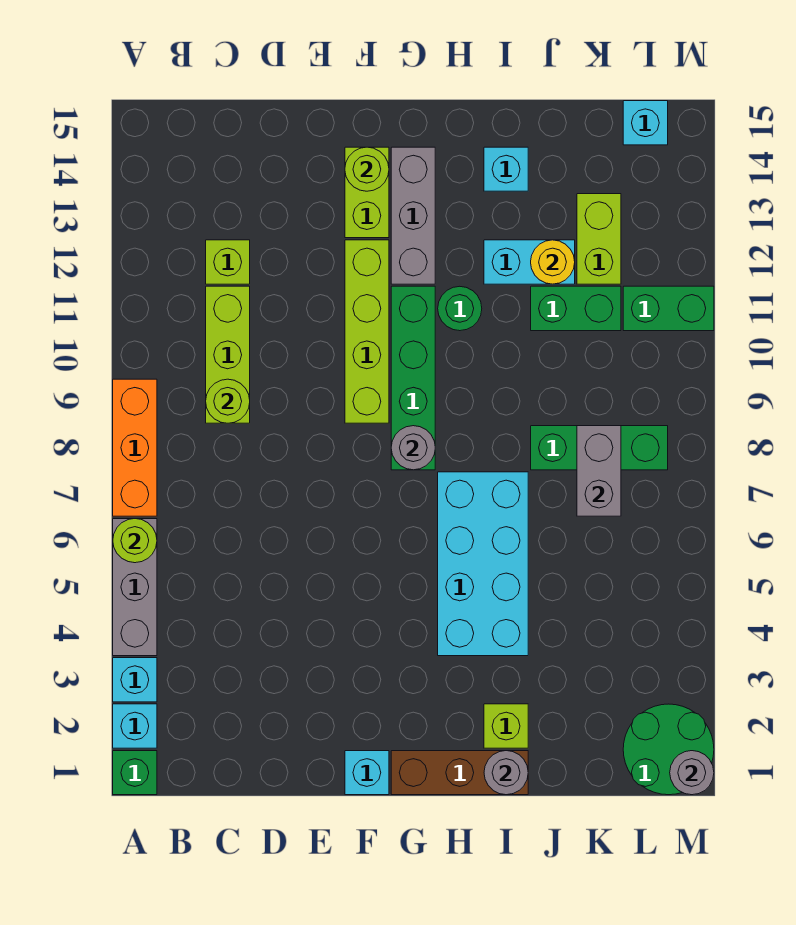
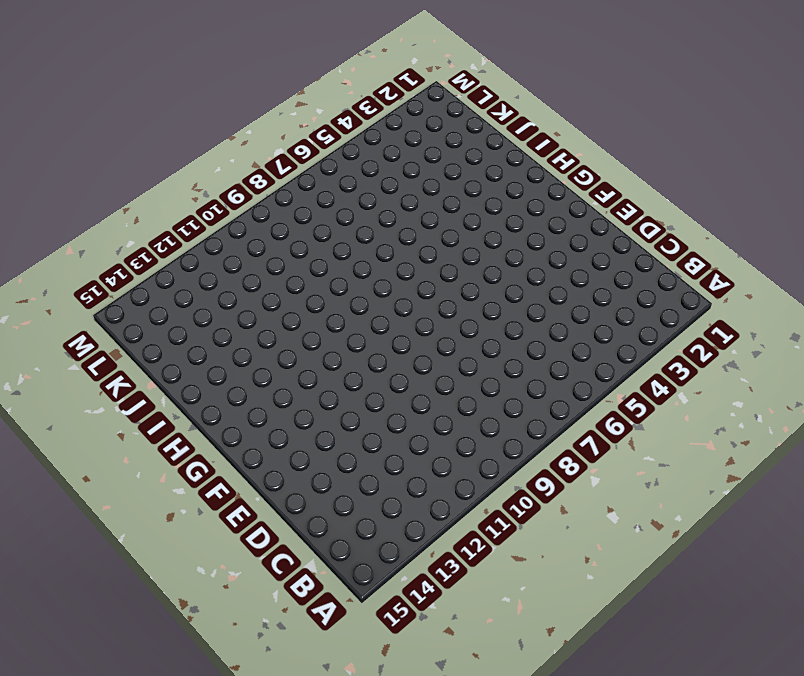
none -> green 1x1 brick [113,751,157,795]
none -> cyan 1x1 brick [113,704,157,748]
none -> cyan 1x1 brick [113,658,157,702]
none -> grey 1x3 brick [113,519,157,656]

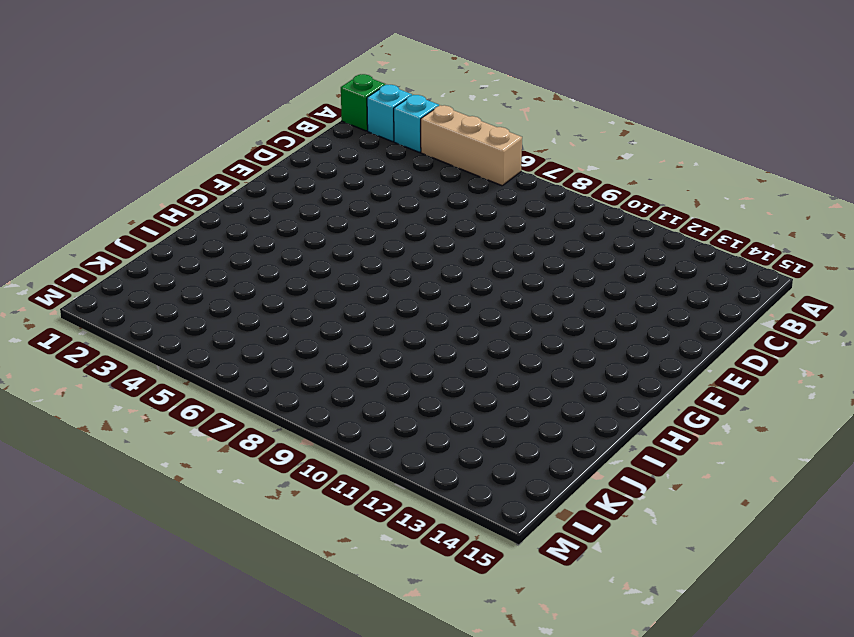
tan 1x3 brick [421,105,522,186] -> grey 1x3 brick [113,519,157,656]
none -> orange 1x3 brick [113,379,157,516]
none -> lime 1x3 brick [206,286,250,423]
none -> lime 1x1 brick [206,240,250,284]
none -> cyan 1x1 brick [345,751,389,795]

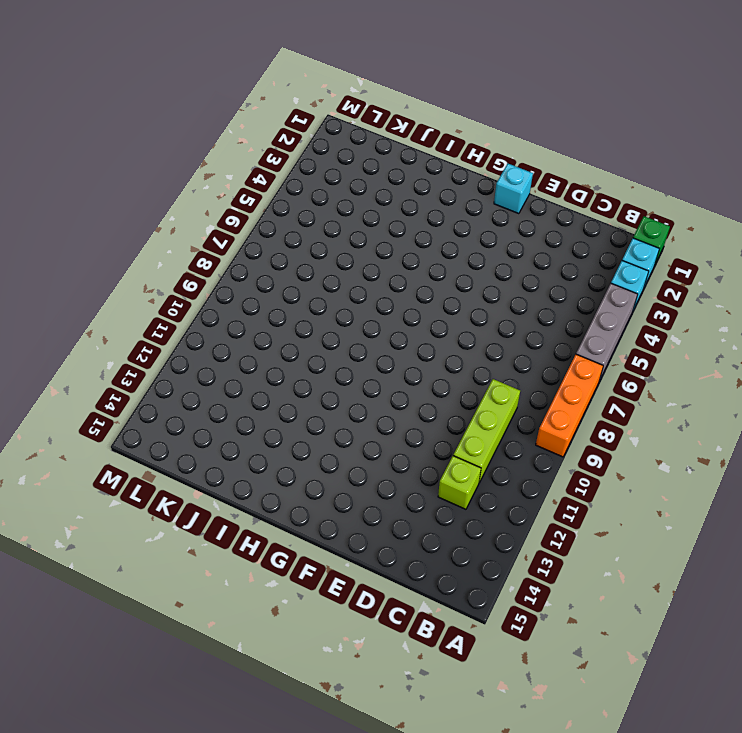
none -> lime 1x4 brick [345,240,389,423]
none -> lime 1x2 brick [345,147,389,238]
none -> brown 1x3 brick [391,751,528,795]
none -> green 1x4 brick [391,286,435,470]

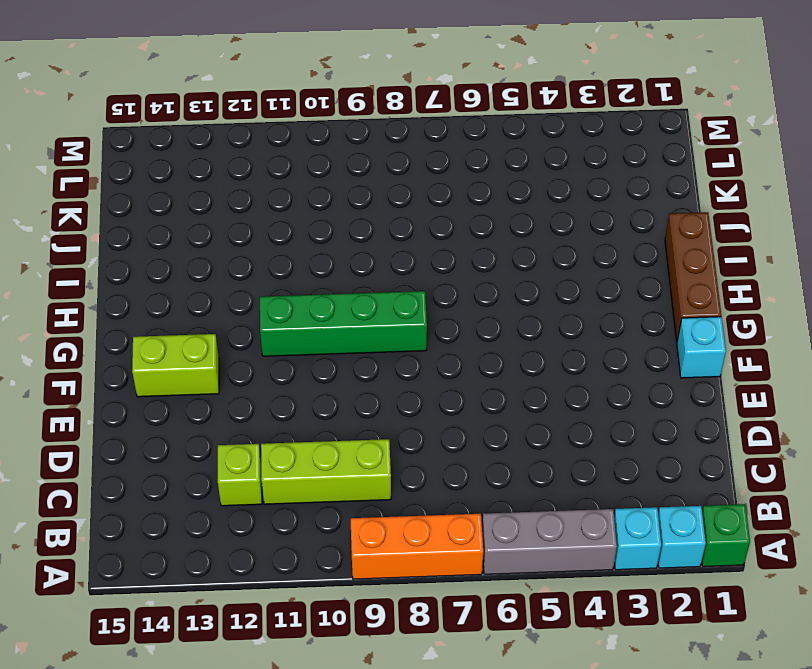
none -> lime 1x4 brick [345,240,389,423]
none -> grey 1x3 brick [391,147,435,284]
none -> cyan 2x4 brick [438,472,528,656]
none -> green 1x1 round brick [438,286,482,331]

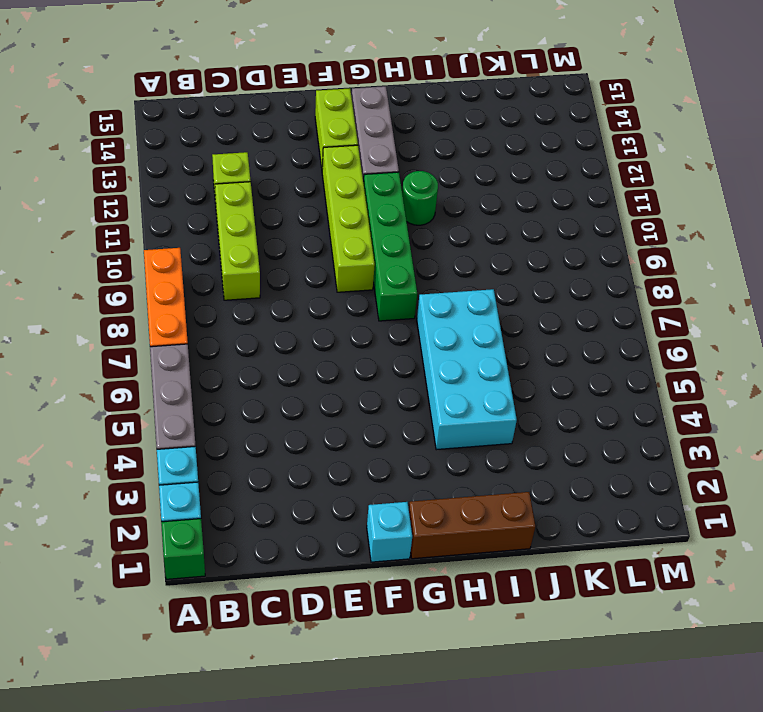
none -> lime 1x1 brick [484,704,528,748]
none -> cyan 1x2 brick [484,240,575,284]
none -> cyan 1x1 brick [484,147,528,191]
none -> green 1x3 brick [531,426,668,470]

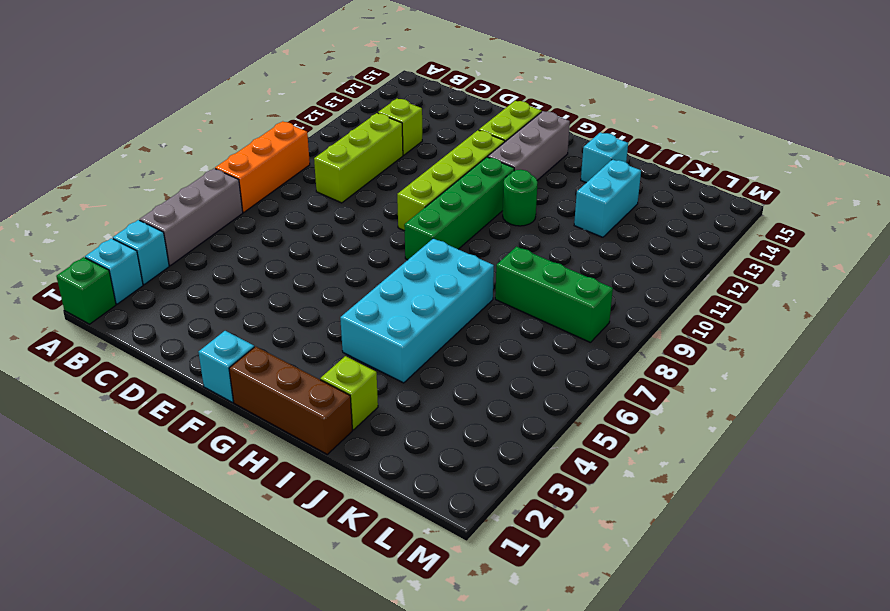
cyan 1x2 brick [574,159,641,237] -> cyan 1x2 brick turned to [484,240,575,284]
none -> green 1x2 brick [531,286,621,331]
none -> lime 1x2 brick [577,194,621,284]
none -> green 2x2 round brick [623,704,714,795]
none -> green 1x2 brick [623,286,714,331]

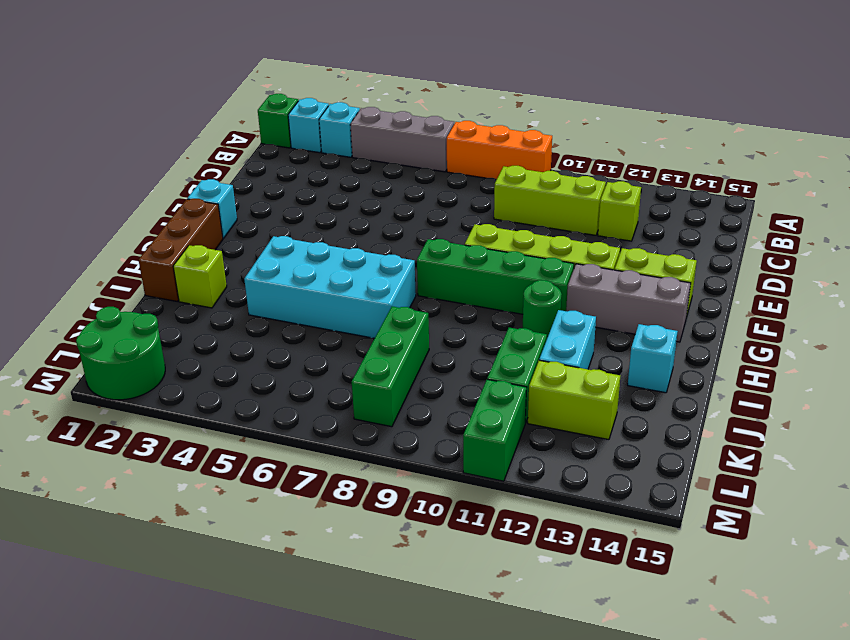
none -> cyan 1x1 brick [623,101,668,145]
none -> lime 1x1 round brick [113,519,157,563]
none -> lime 1x1 round brick [206,379,250,423]
none -> lime 1x1 round brick [345,147,389,191]

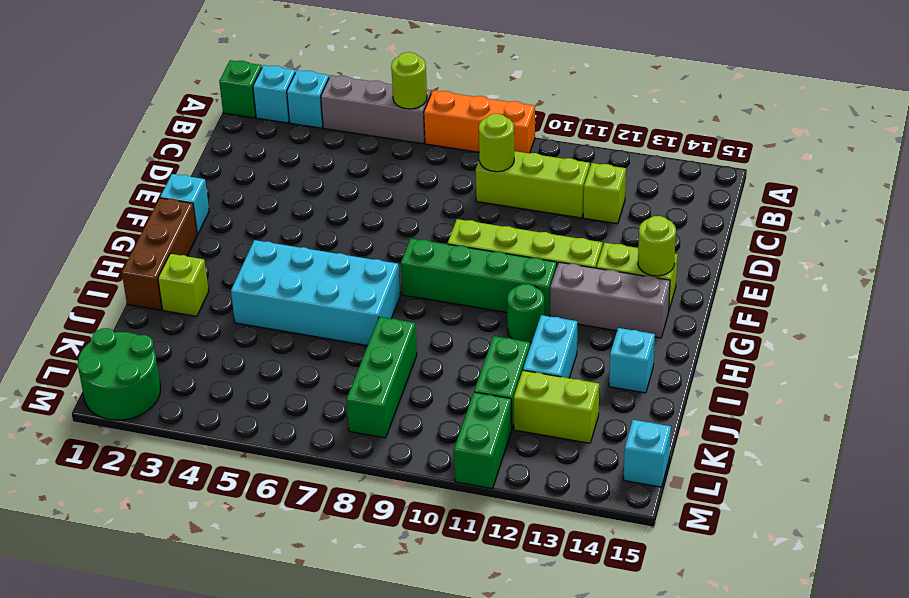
none -> grey 1x1 round brick [391,426,435,470]
none -> grey 1x1 round brick [484,751,528,795]
none -> yellow 1x1 round brick [531,240,575,284]
none -> grey 1x2 brick [577,426,621,516]

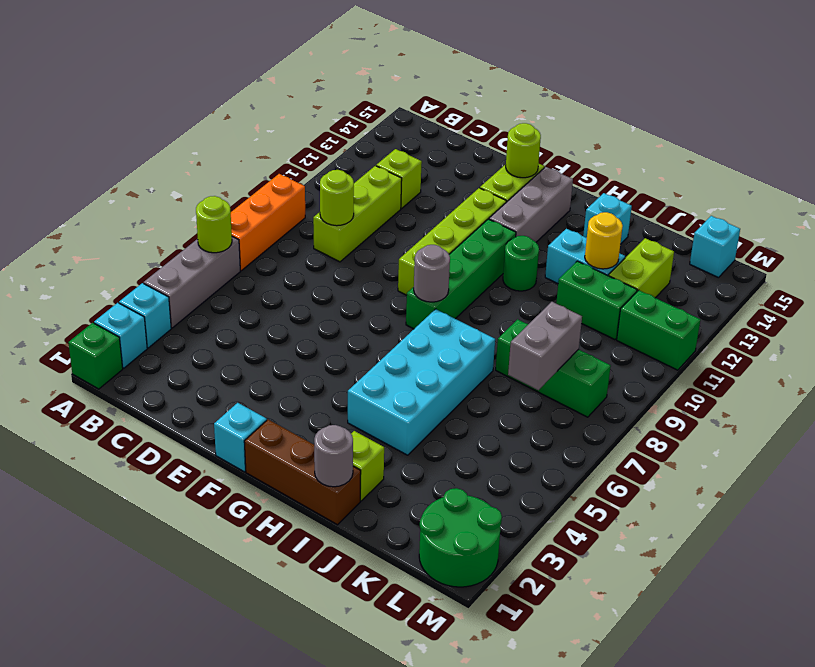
none -> grey 1x1 round brick [670,751,714,795]

